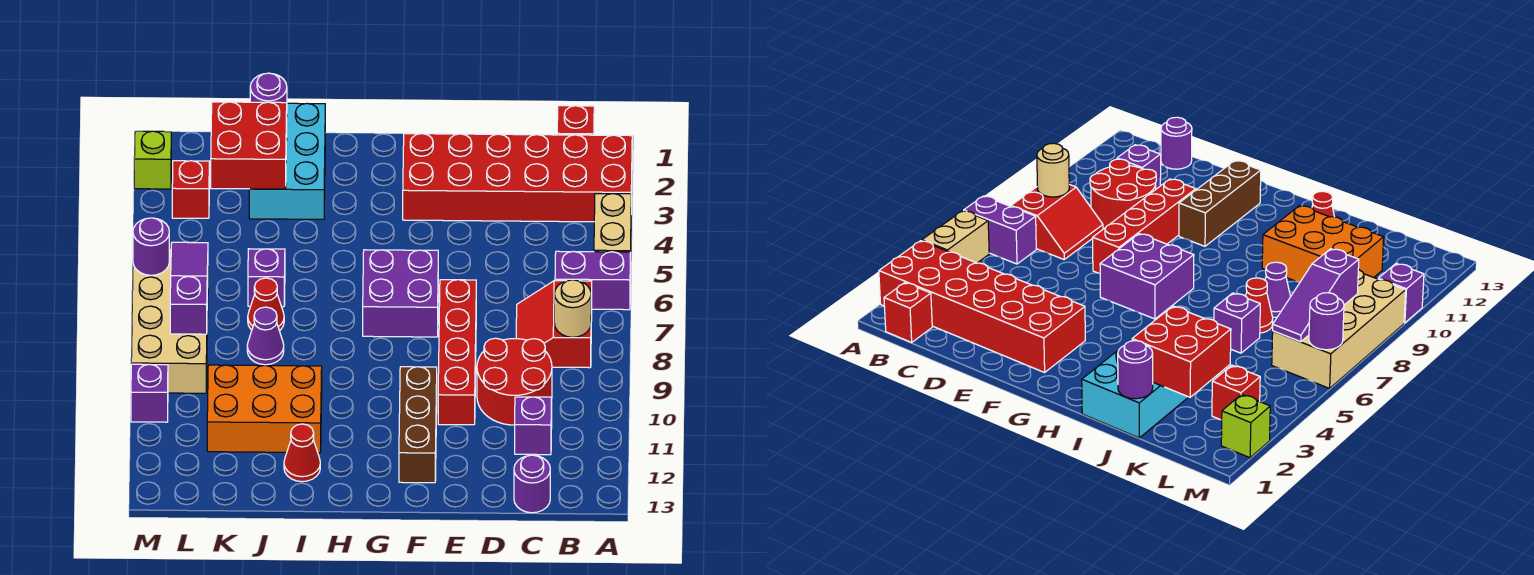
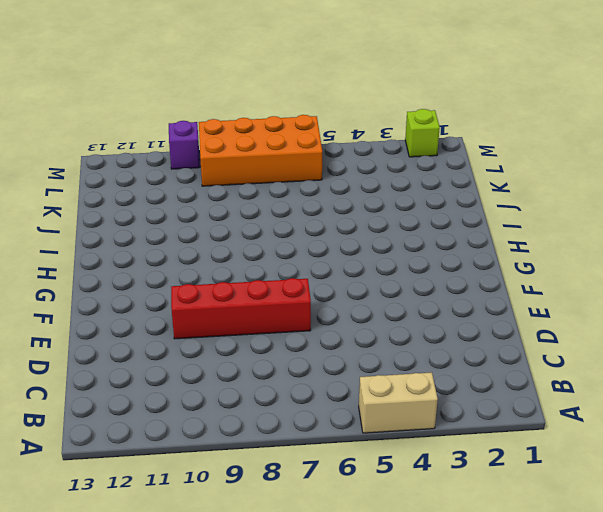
orange 2x4 brick [199,115,322,186] -> tan 2x4 brick [131,248,208,393]
none -> red 2x6 brick [403,134,632,222]
none -> purple 1x2 brick [555,251,631,310]
none -> red 1x1 brick [557,106,594,135]

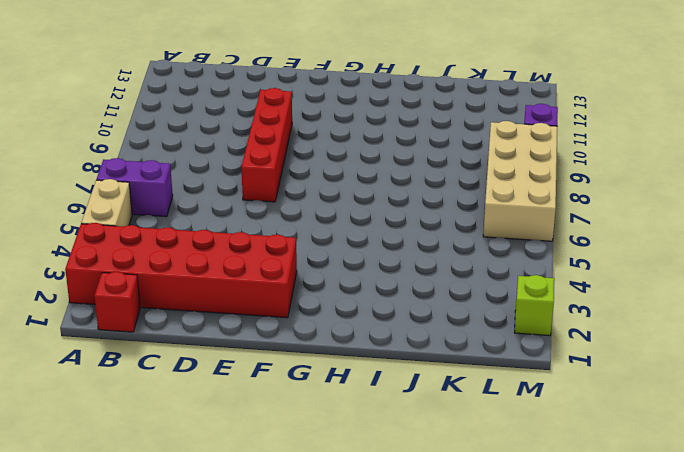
none -> red 2x2 slope [516,281,592,368]
none -> red 2x2 round brick [477,338,552,425]
none -> purple 1x1 brick [515,397,552,455]

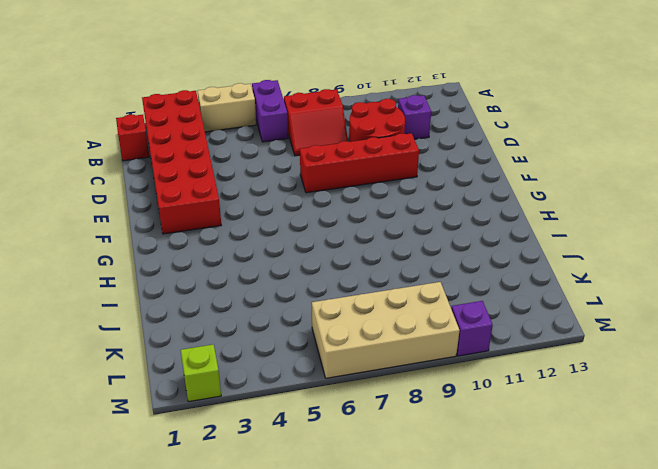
none -> purple 1x1 round brick [514,455,550,513]
none -> purple 2x2 brick [363,250,438,337]
none -> brown 1x3 brick [399,367,437,483]

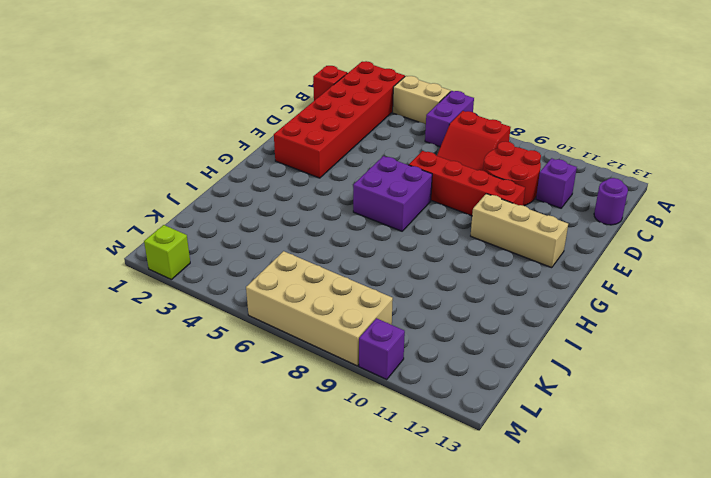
tan 1x3 brick [471,194,568,268] -> brown 1x3 brick [399,367,437,483]
none -> cyan 2x3 brick [249,103,325,219]
none -> orange 2x3 brick [207,365,322,453]
none -> red 1x1 cone [284,424,320,482]

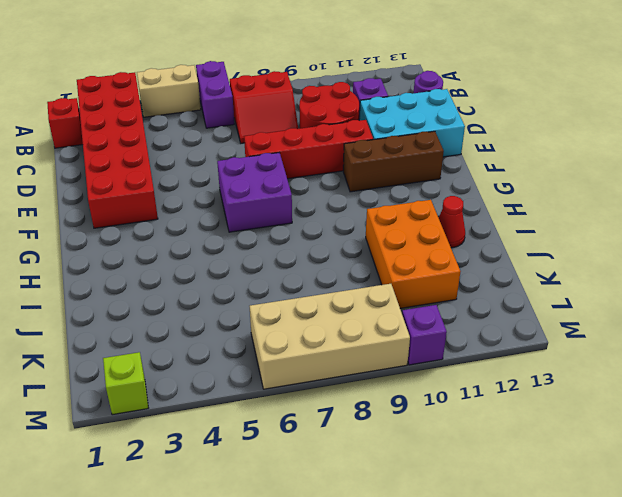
cyan 2x3 brick [359,89,465,157] -> cyan 2x3 brick moved to [249,103,325,219]
none -> purple 1x1 brick [248,249,285,307]
none -> red 1x1 cone [248,278,284,331]
none -> purple 1x1 cone [247,307,284,365]

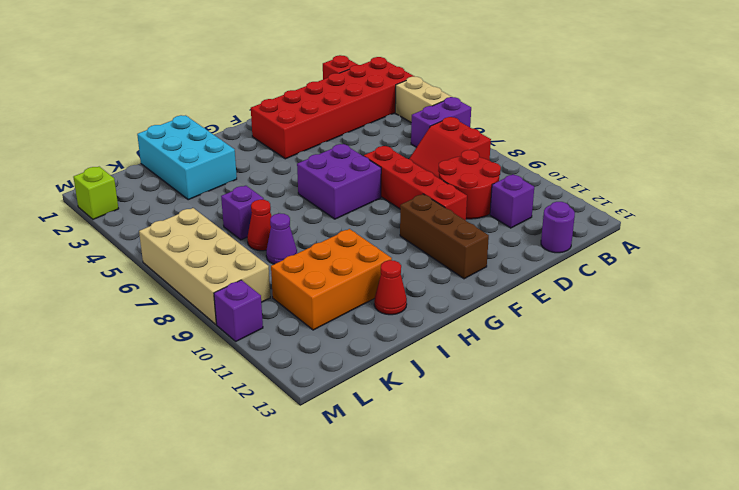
none -> red 1x1 brick [172,161,209,218]
none -> tan 1x1 round brick [554,280,591,337]
none -> purple 1x1 round brick [250,73,287,103]

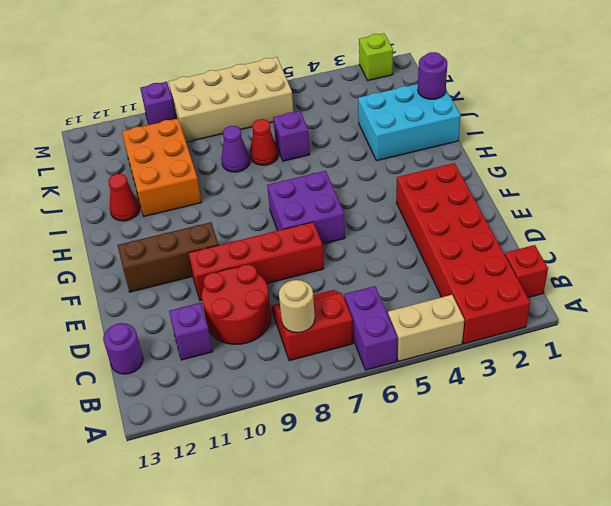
none -> red 1x1 brick [172,161,209,218]
none -> red 2x2 brick [211,102,287,189]
none -> purple 1x3 slope [170,242,208,334]

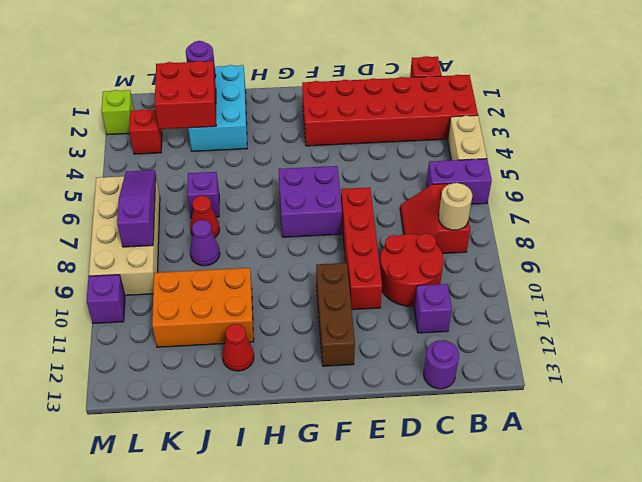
none -> purple 1x1 round brick [133,218,169,275]

